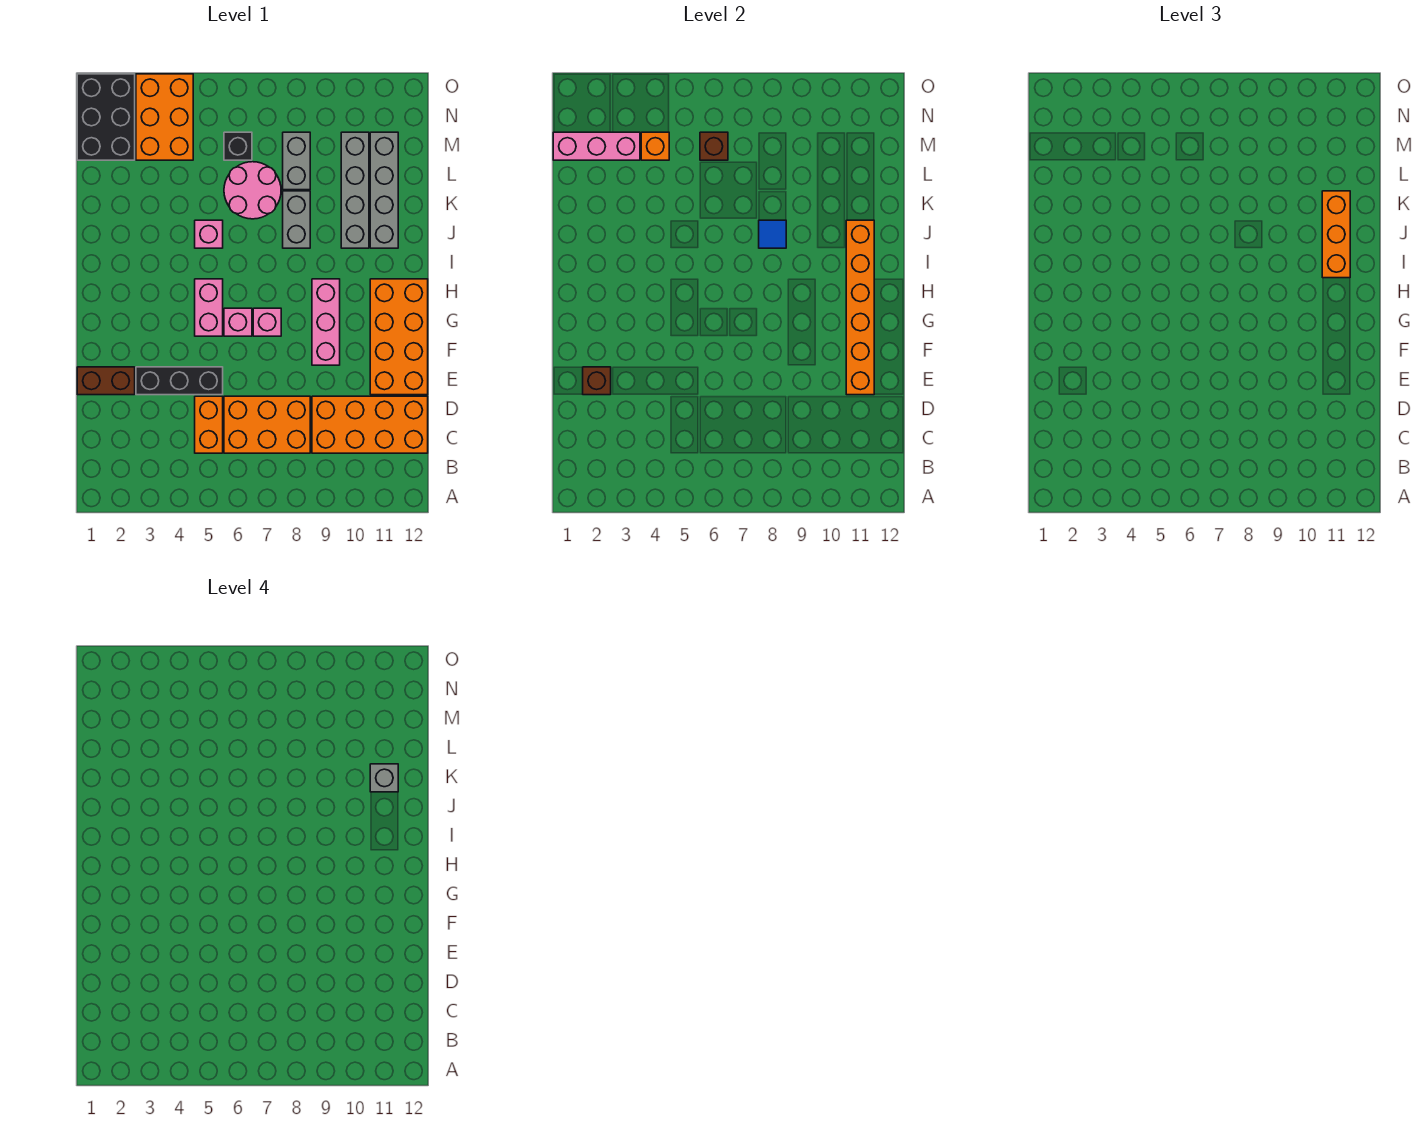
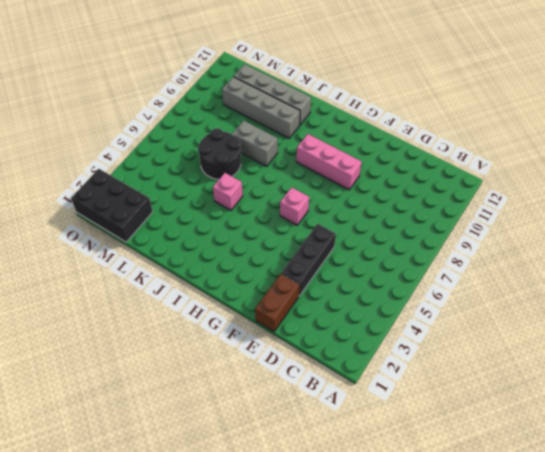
black 2x2 round brick [198,128,241,179] -> pink 2x2 round brick [224,162,281,219]
none -> orange 1x2 brick [195,396,223,453]
none -> orange 2x3 brick [224,396,310,453]
none -> orange 2x4 brick [312,396,428,453]

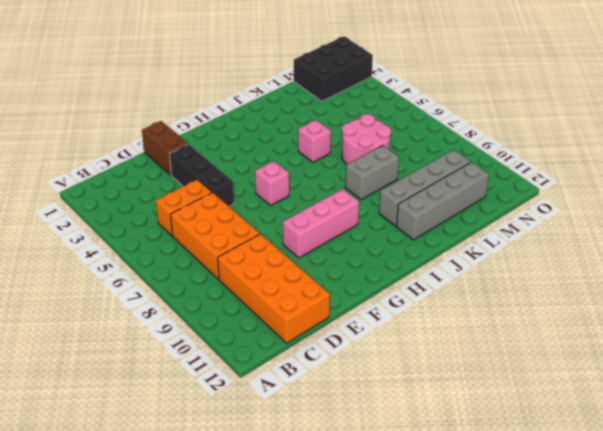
none -> orange 2x4 brick [370,279,428,395]
none -> pink 1x2 brick [195,279,223,336]
none -> pink 1x1 brick [253,308,281,336]

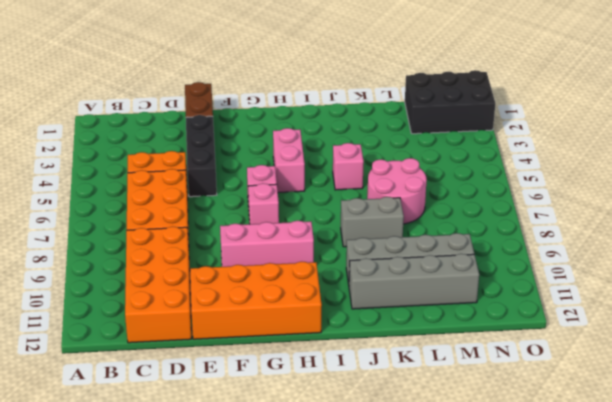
pink 1x2 brick [273,128,305,193] -> pink 1x2 brick turned to [195,279,223,336]
none -> grey 1x2 brick [283,132,310,190]
none -> orange 2x3 brick [136,74,193,160]
none -> black 1x1 brick [224,132,252,160]

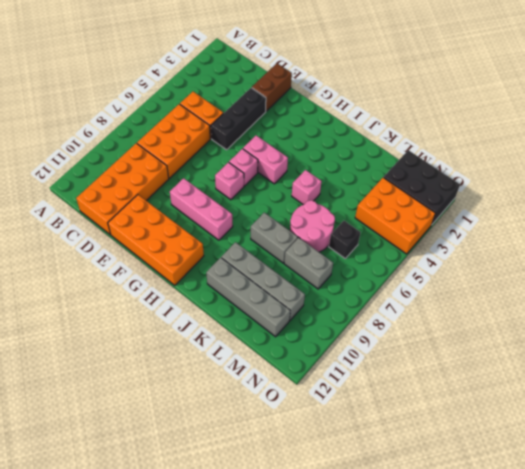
none -> brown 1x1 brick [583,367,611,395]
none -> orange 1x6 brick [846,220,874,395]
none -> blue 1x1 tile [759,220,786,248]

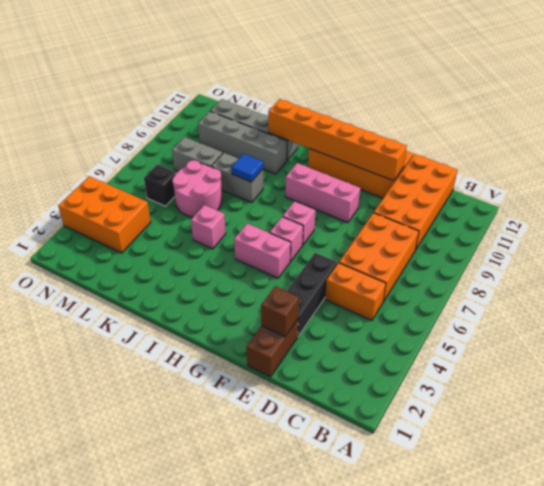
none -> black 2x3 brick [77,74,135,160]
none -> pink 1x3 brick [553,132,640,160]
none -> orange 1x1 brick [641,132,669,160]

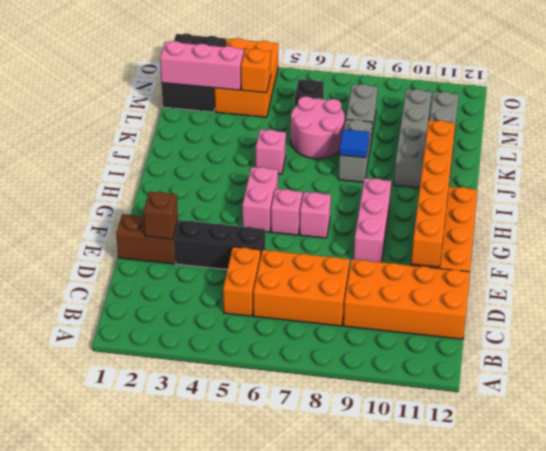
none -> brown 1x1 brick [700,132,728,160]
none -> orange 1x3 brick [1322,191,1350,278]
none -> grey 1x1 brick [370,764,398,792]

